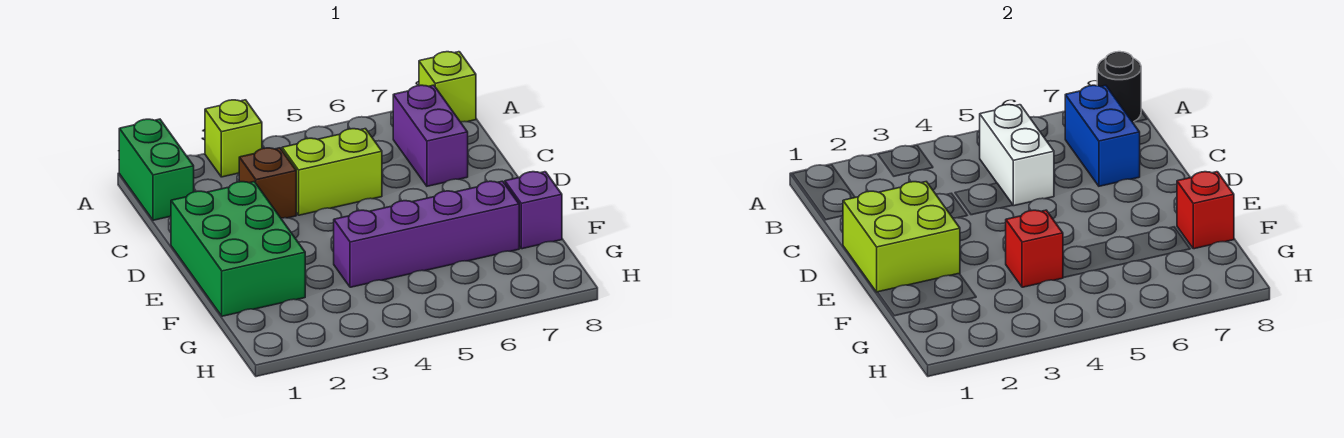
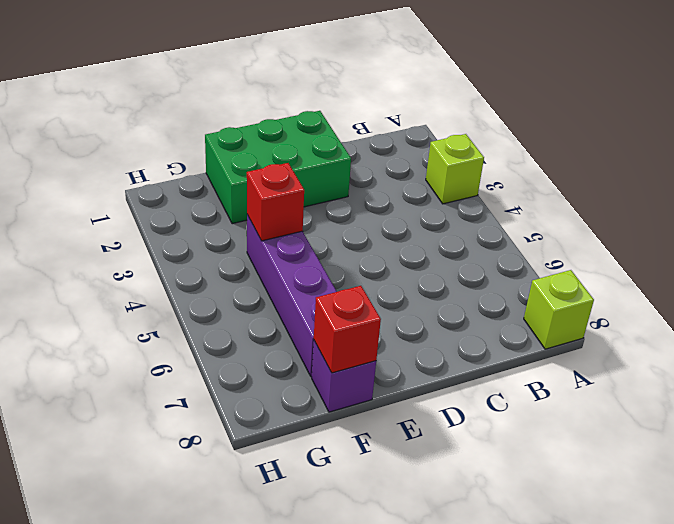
none -> green 1x2 brick [119,119,194,220]
none -> purple 1x2 brick [393,85,468,186]
none -> brown 1x1 brick [239,148,296,218]

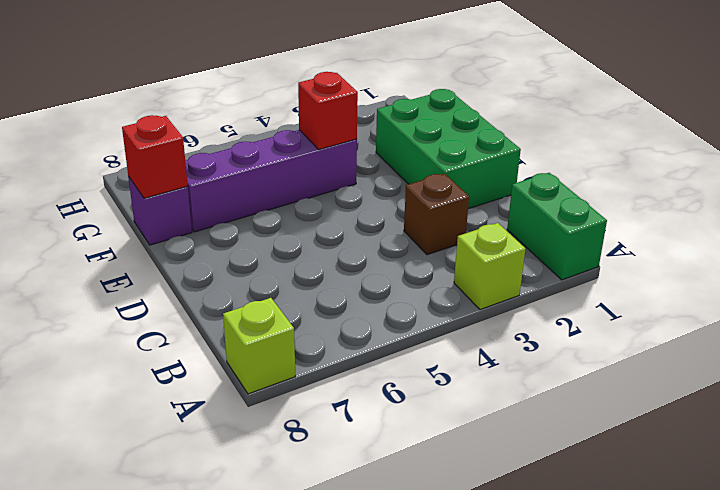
none -> purple 1x2 brick [393,85,468,186]
none -> lime 1x2 brick [282,129,382,215]
none -> black 1x1 round brick [1097,52,1141,122]

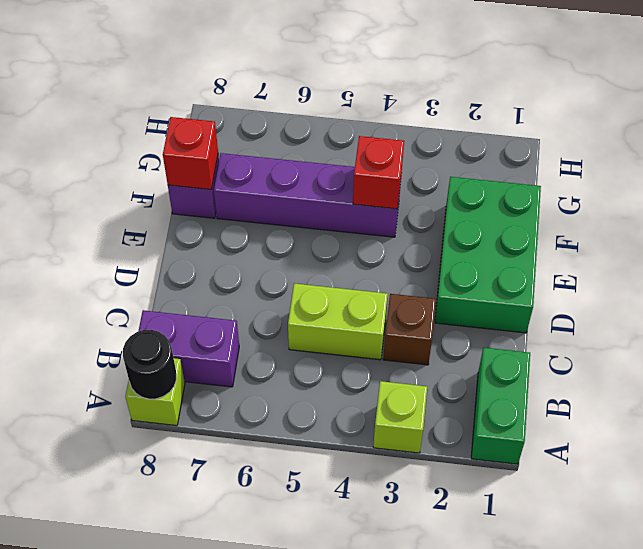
purple 1x2 brick [139,310,239,387] -> purple 1x2 brick turned to [393,85,468,186]
none -> white 1x2 brick [980,105,1054,206]
none -> blue 1x2 brick [1065,85,1140,186]
none -> lime 2x2 brick [843,182,960,292]

